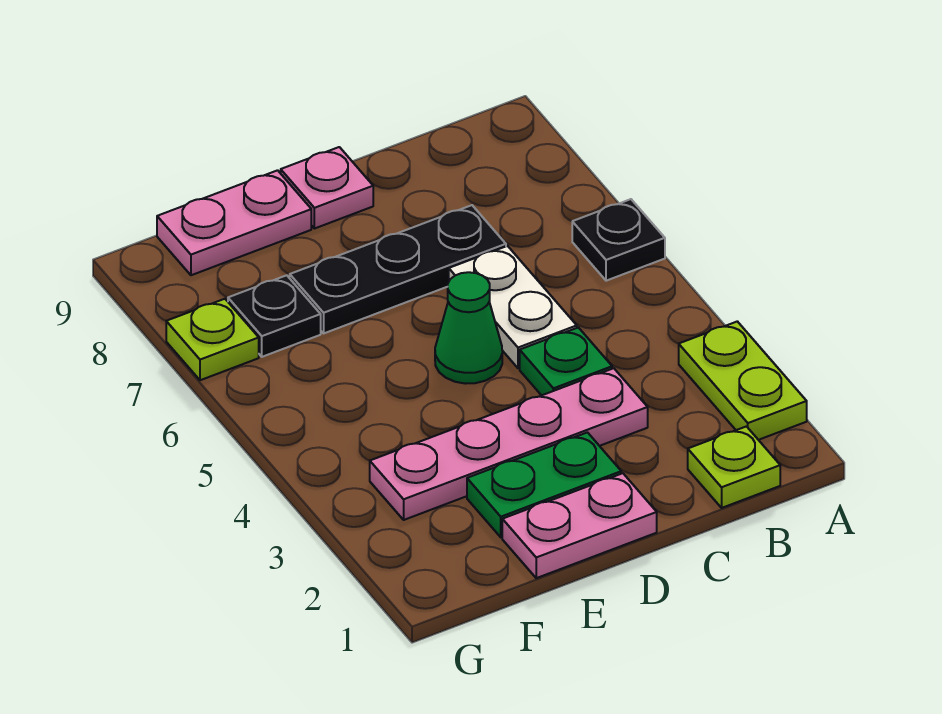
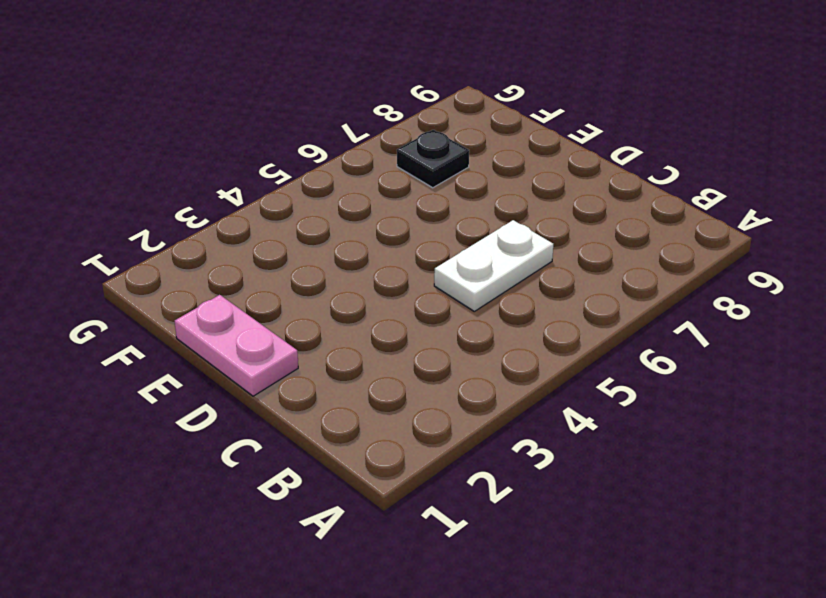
none -> lime 1x2 plate [679,321,807,440]
none -> black 1x1 plate [572,199,665,281]
none -> lime 1x1 plate [688,426,780,508]

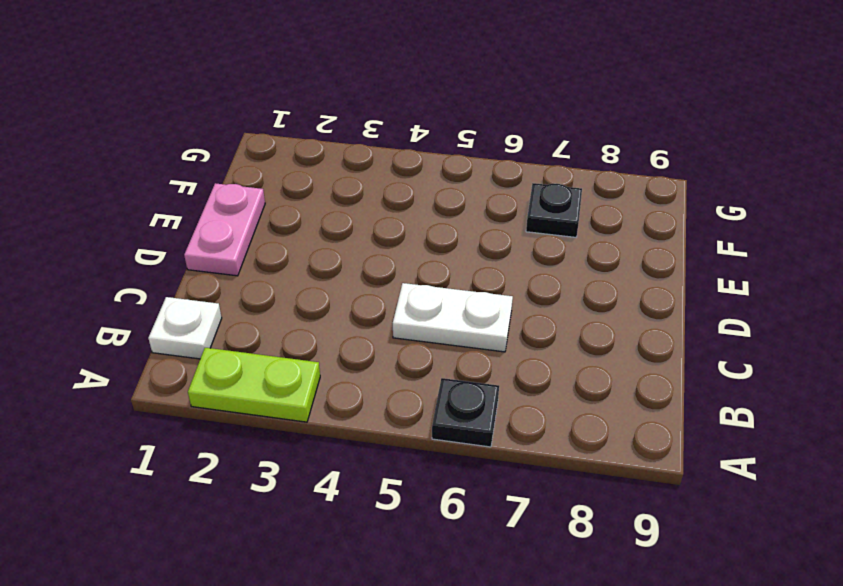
white 1x1 plate [148,297,222,359] -> lime 1x1 plate [688,426,780,508]
none -> pink 1x4 plate [370,368,648,520]
none -> green 1x1 plate [520,327,612,395]
none -> black 1x3 plate [290,205,506,333]

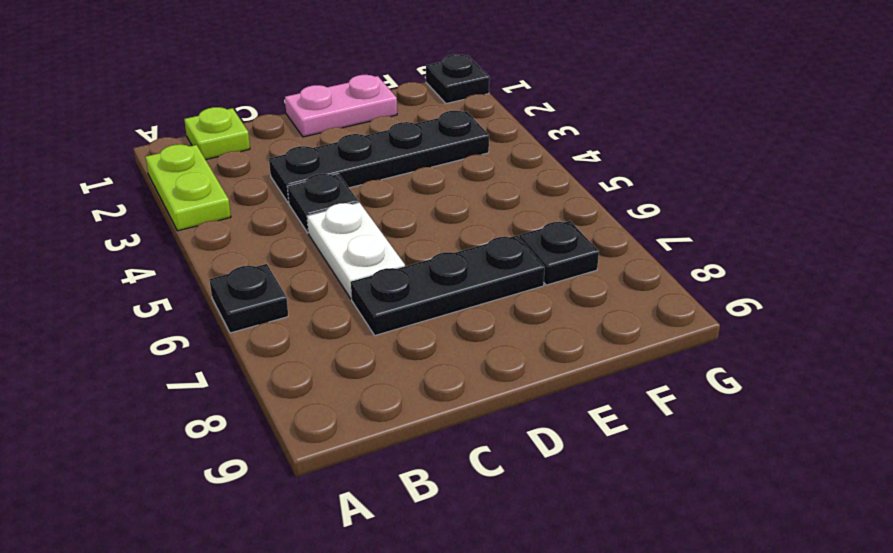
black 1x4 plate [269,111,489,203] -> pink 1x4 plate [370,368,648,520]
black 1x1 plate [287,174,359,233] -> green 1x1 plate [520,327,612,395]
black 1x1 plate [426,54,489,104] -> none
none -> green 1x2 plate [467,432,621,537]
none -> green 1x1 cone [435,272,502,384]
none -> pink 1x1 plate [281,147,373,229]

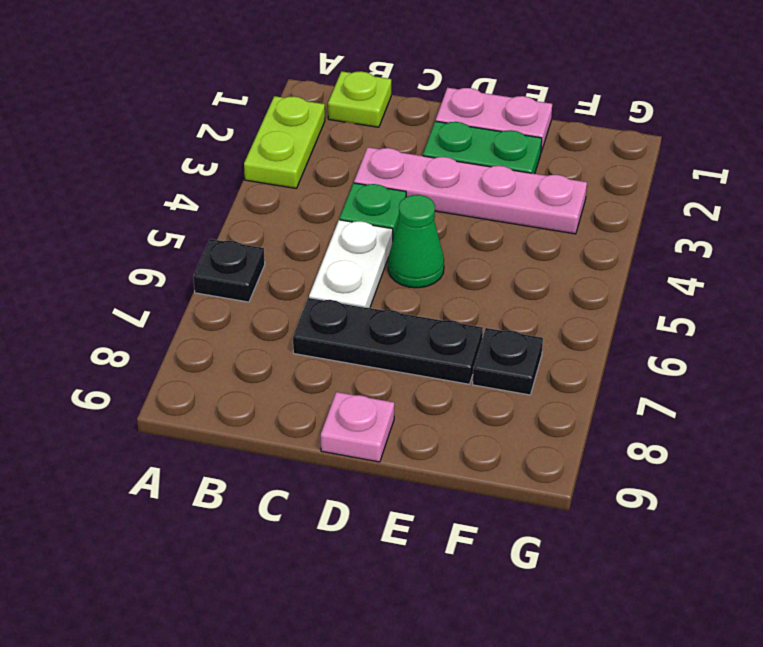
none -> pink 1x2 plate [157,170,311,275]
none -> lime 1x1 plate [166,299,259,380]

